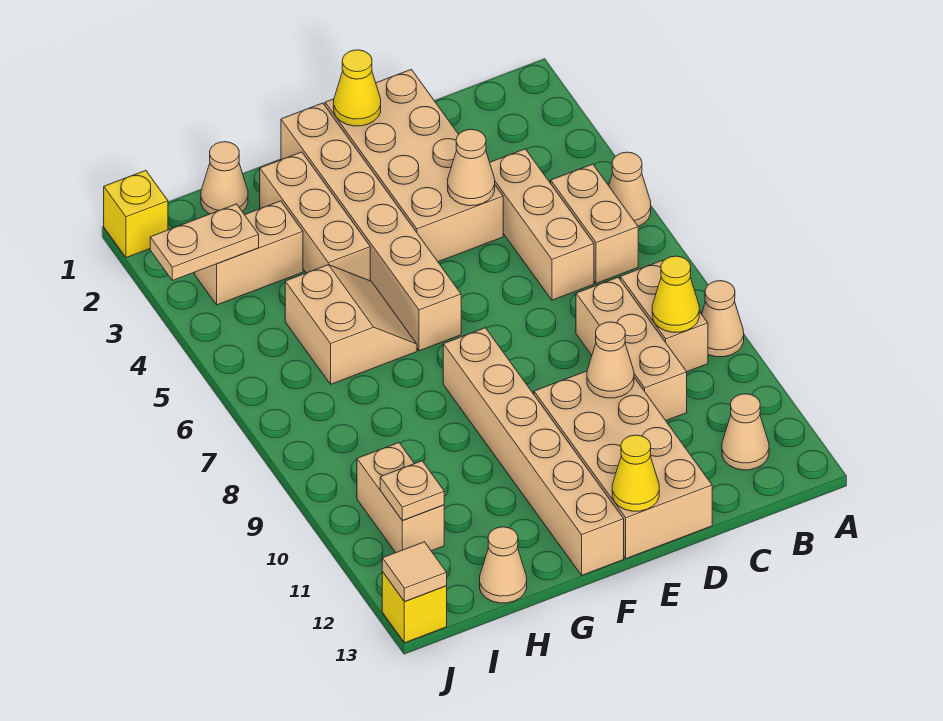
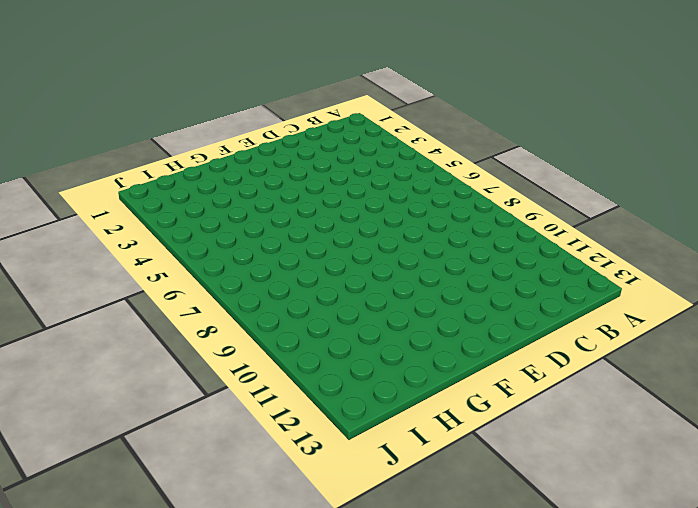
none -> tan 1x1 cone [609,152,651,226]
none -> tan 1x1 cone [702,281,744,357]
none -> tan 1x2 brick [551,164,638,283]

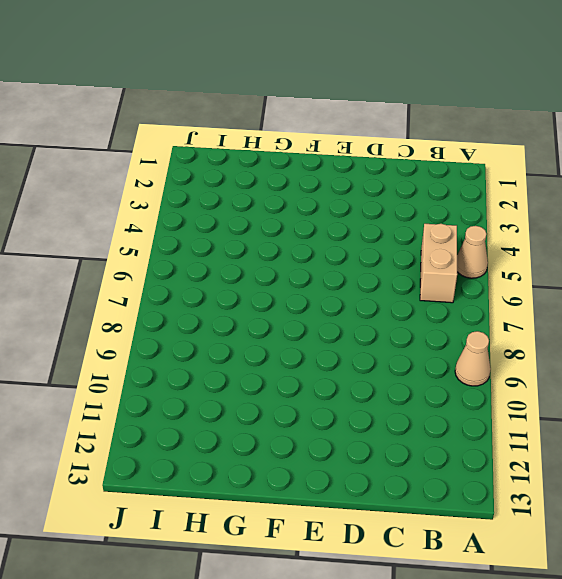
none -> tan 1x2 brick [620,260,708,372]
none -> tan 1x1 cone [722,394,769,470]
none -> tan 1x3 brick [490,149,594,300]

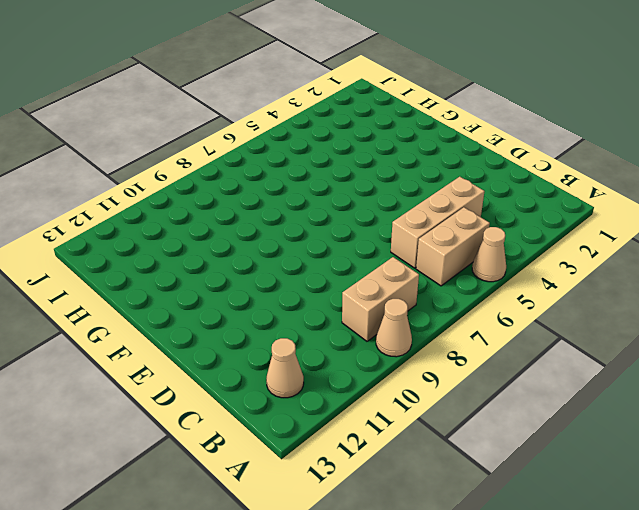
none -> tan 1x3 brick [576,277,687,421]
none -> tan 2x4 brick [325,69,503,262]
none -> tan 2x4 brick [534,371,712,559]

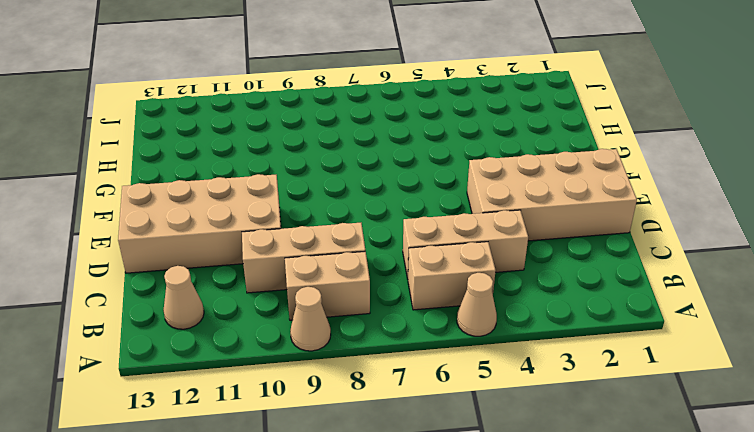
none -> tan 1x6 brick [281,103,461,351]
none -> tan 1x6 brick [443,328,624,575]
none -> tan 1x3 brick [260,152,370,281]

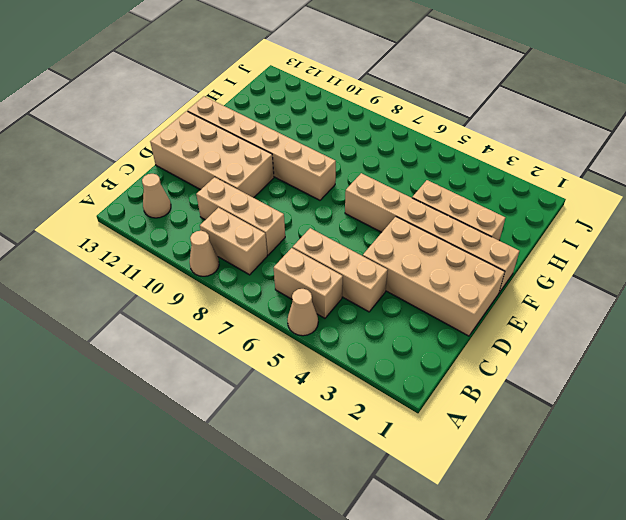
none -> tan 2x2 slope [285,265,417,384]
none -> tan 1x1 cone [201,142,248,214]
none -> tan 1x2 brick [195,201,303,305]

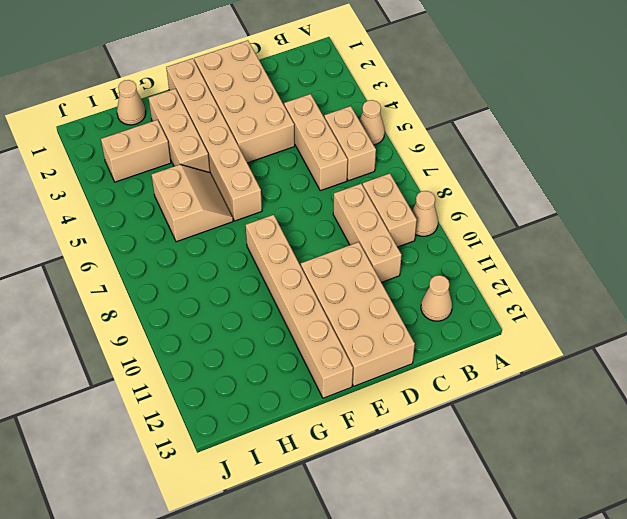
none -> tan 1x1 cone [480,527,527,603]
none -> tan 1x2 brick [357,443,444,552]
none -> yellow 1x1 brick [104,170,168,258]

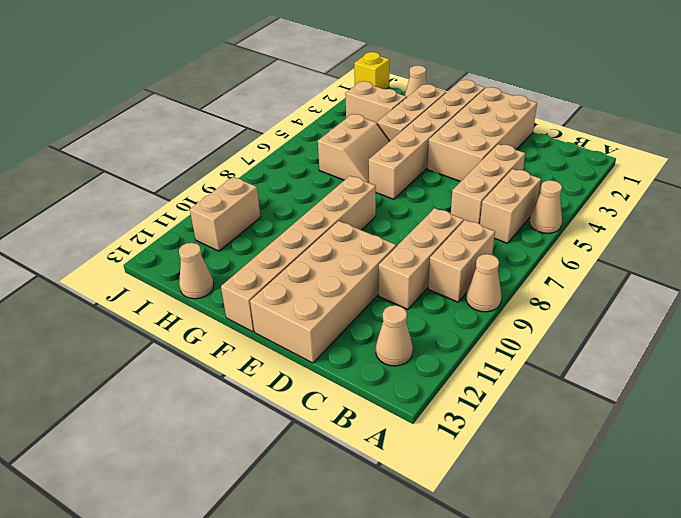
none -> yellow 1x1 brick [382,572,447,643]
none -> yellow 1x1 cone [652,256,699,332]
none -> tan 1x1 cone [448,129,495,206]

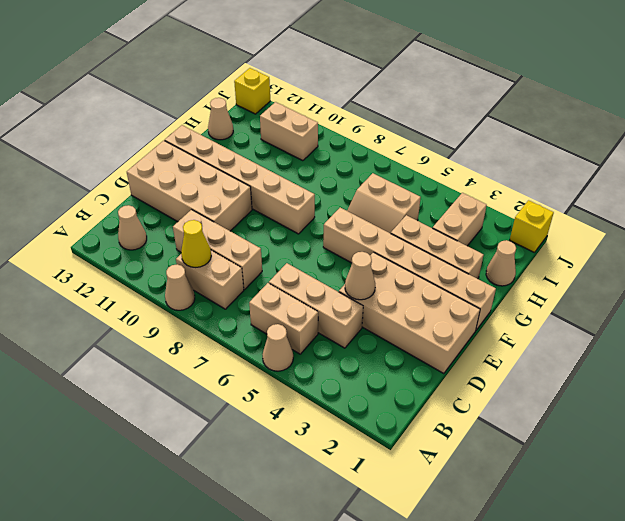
none -> tan 1x1 cone [587,322,634,398]
none -> yellow 1x1 cone [334,50,381,126]
none -> yellow 1x1 cone [612,435,659,511]

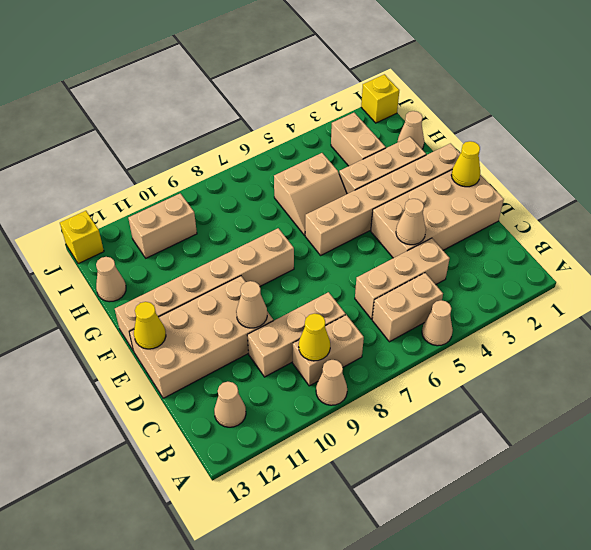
none -> tan 1x2 plate [150,204,259,280]
none -> tan 1x1 plate [380,461,444,520]
none -> tan 1x1 tile [382,542,447,602]

